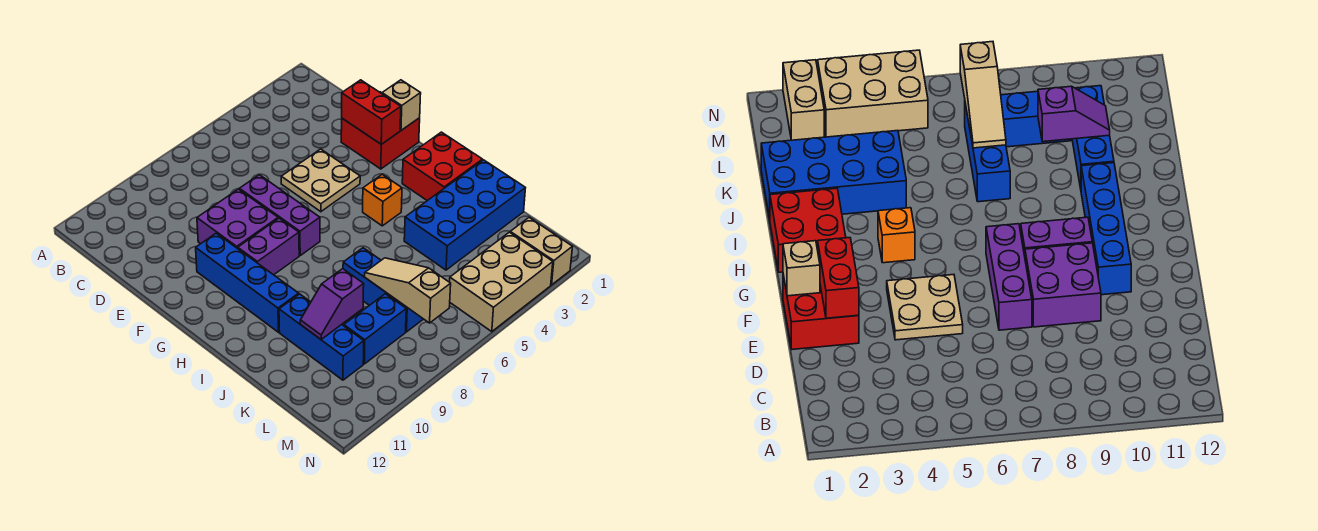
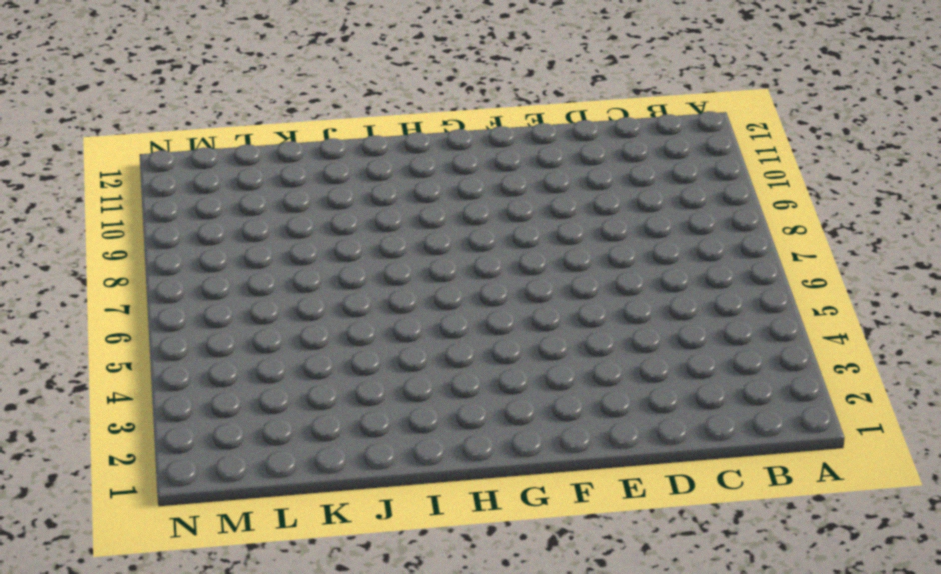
none -> red 2x2 brick [341,92,420,169]
none -> tan 2x2 plate [281,149,360,212]
none -> purple 1x3 brick [239,175,320,255]

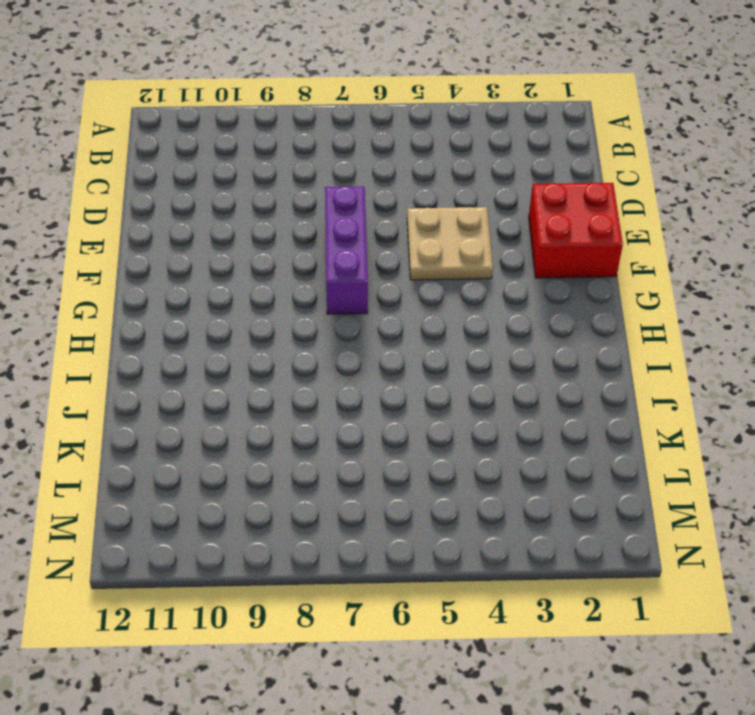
none -> purple 2x2 brick [197,189,278,249]
none -> blue 1x4 brick [196,233,299,332]
none -> purple 1x2 brick [238,218,299,275]

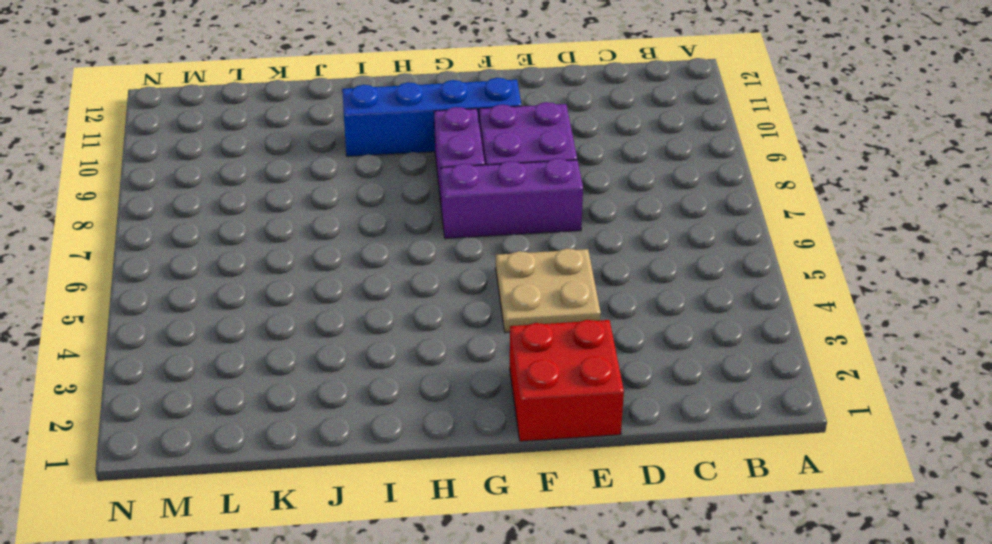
none -> red 2x2 brick [402,132,482,201]
none -> orange 1x1 brick [363,174,402,226]
none -> blue 2x4 brick [404,160,525,270]

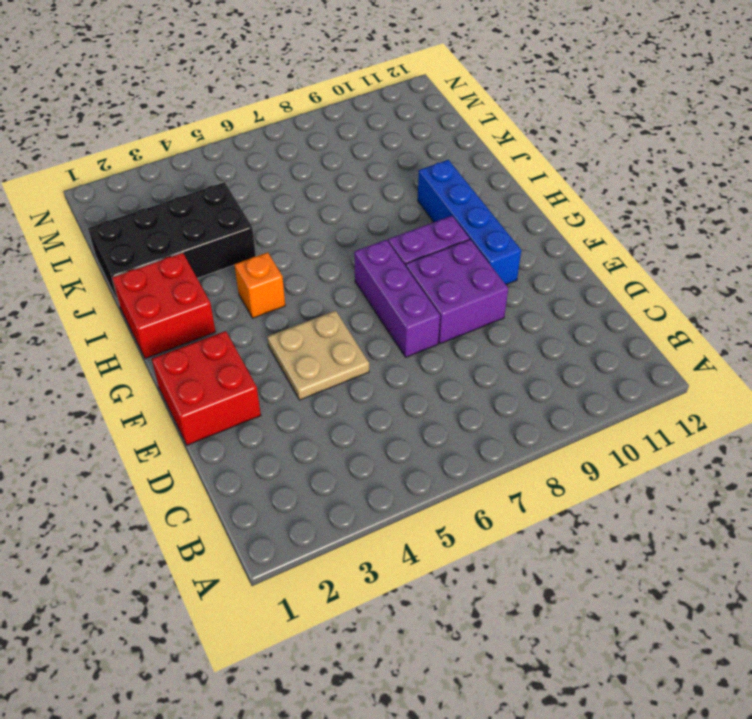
black 2x4 brick [88,182,256,304] -> blue 2x4 brick [404,160,525,270]
none -> blue 1x3 brick [343,248,423,332]
none -> blue 1x3 brick [279,294,364,380]
none -> blue 1x2 brick [344,294,406,364]

